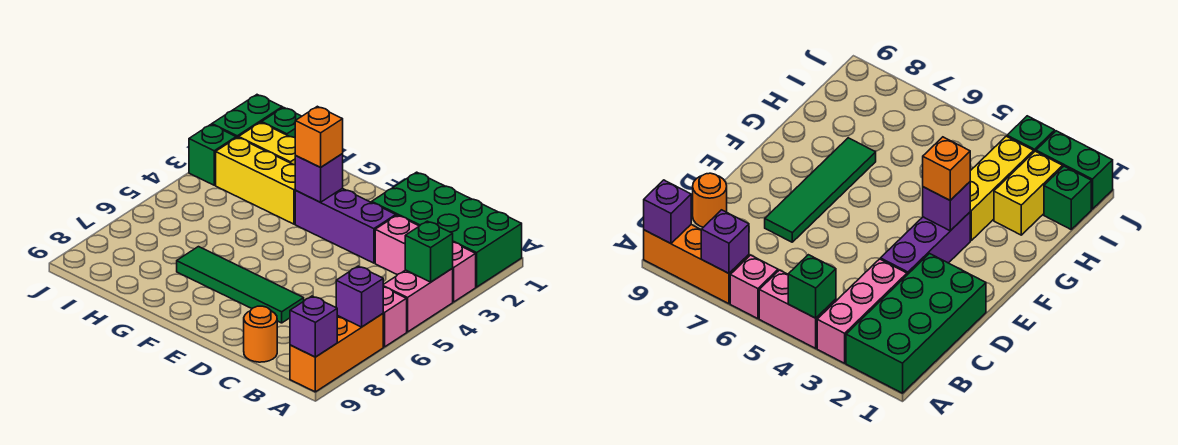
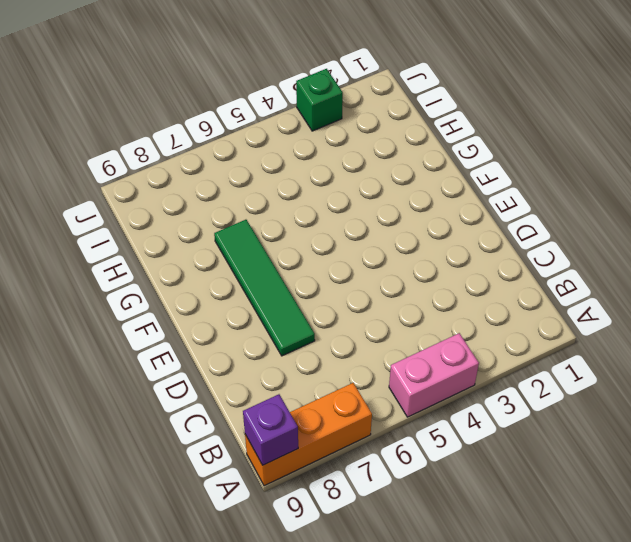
none -> green 2x4 brick [372,172,522,287]
none -> pink 1x3 brick [375,215,476,302]
none -> pink 1x1 brick [383,287,407,347]

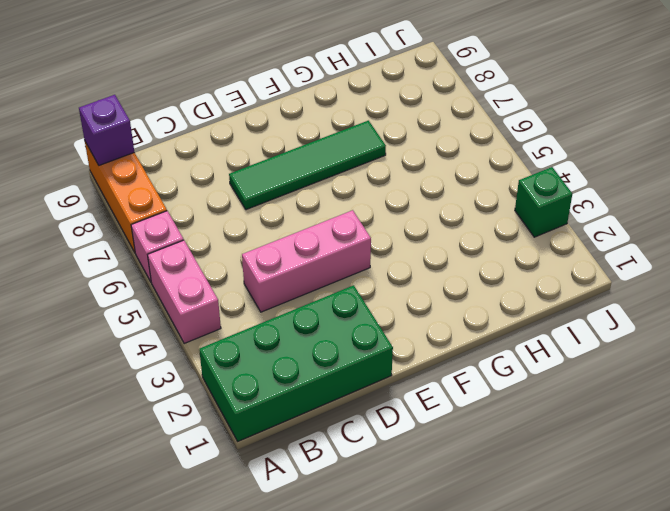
pink 1x3 brick [242,210,371,312] -> pink 1x3 brick moved to [375,215,476,302]
none -> orange 1x1 round brick [244,306,277,362]
none -> purple 1x3 brick [295,188,396,263]
none -> yellow 1x3 brick [216,137,296,224]

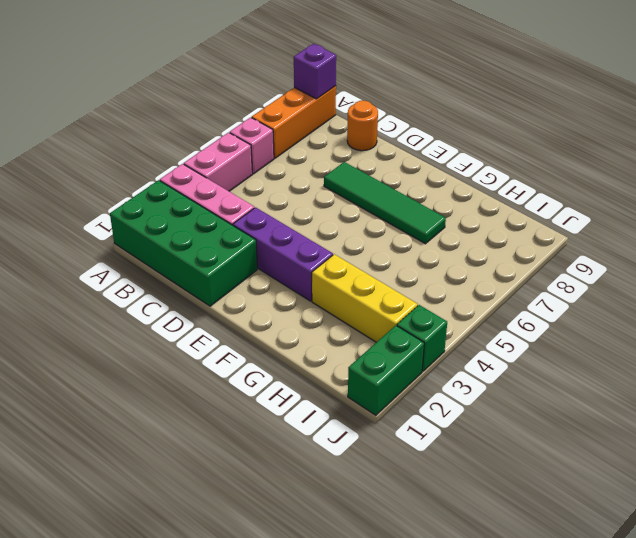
none -> yellow 1x2 brick [239,122,296,165]
none -> green 1x1 brick [262,107,302,138]
none -> green 1x1 brick [405,221,453,282]

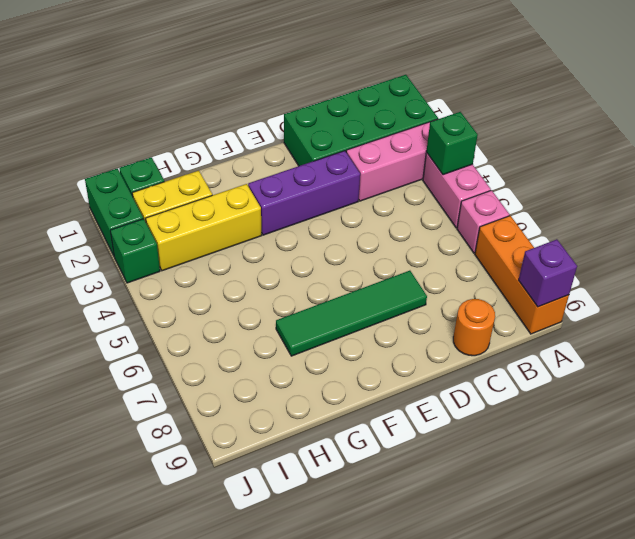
none -> purple 1x1 brick [336,266,383,327]
none -> purple 1x1 brick [295,154,343,202]
none -> orange 1x1 brick [295,106,343,167]

